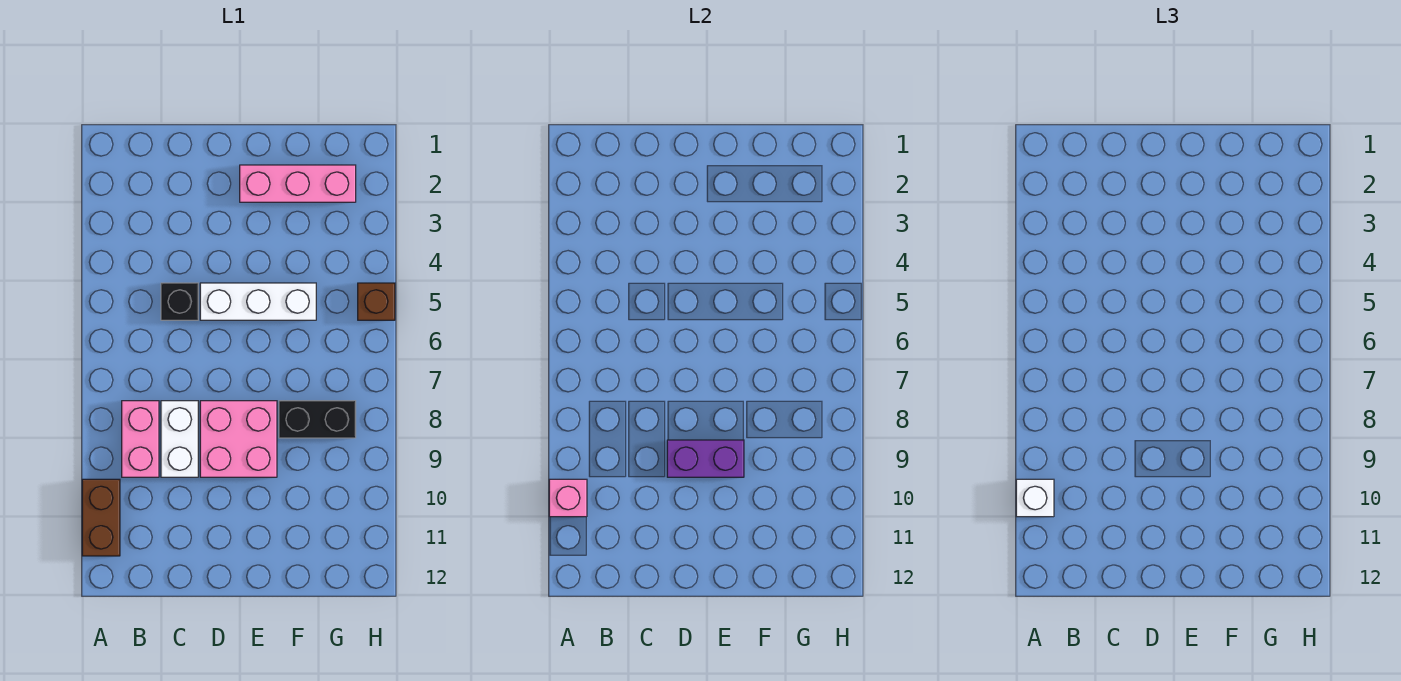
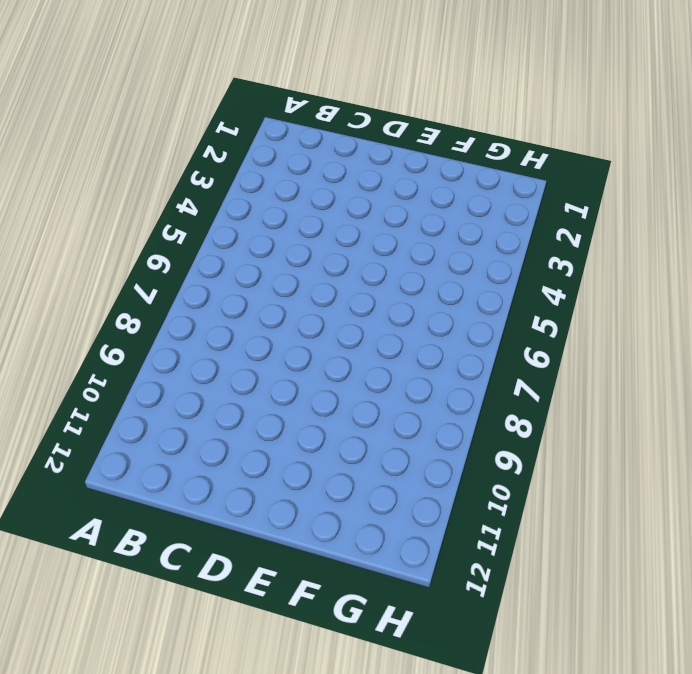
none -> brown 1x2 brick [82,479,120,556]
none -> pink 1x2 brick [122,401,159,477]
none -> black 1x1 brick [161,283,198,320]

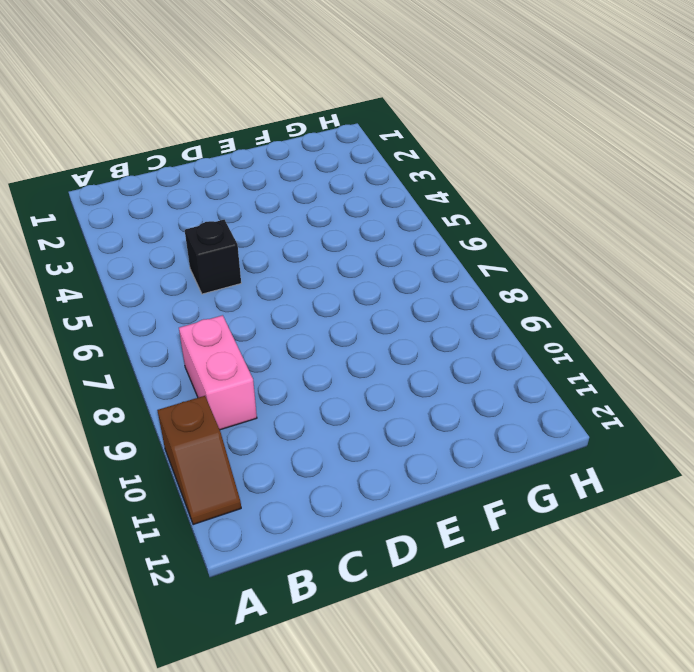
brown 1x2 slope [157,396,241,525] -> brown 1x2 brick [82,479,120,556]
none -> white 1x2 brick [161,401,198,477]
none -> white 1x3 brick [200,283,316,320]
none -> pink 2x2 brick [200,401,277,477]

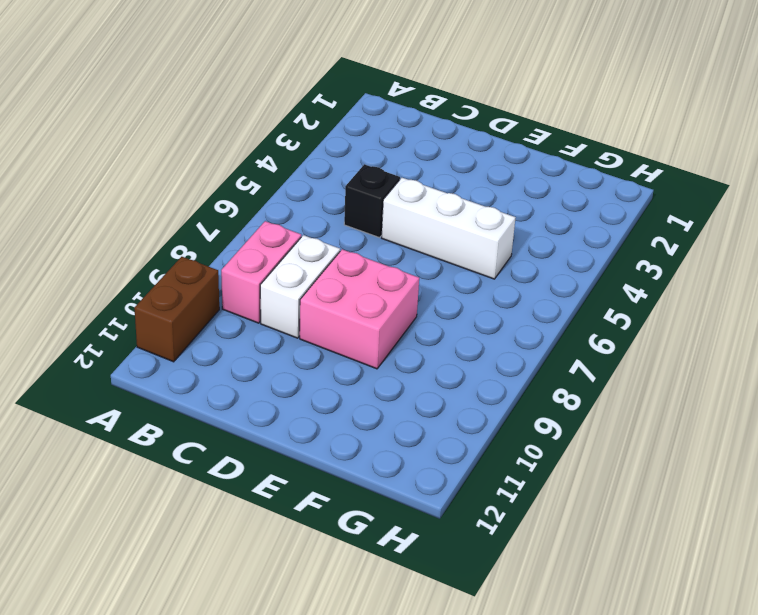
none -> pink 1x3 brick [240,165,356,202]
none -> black 1x2 brick [279,401,356,438]
none -> brown 1x1 brick [358,283,395,320]

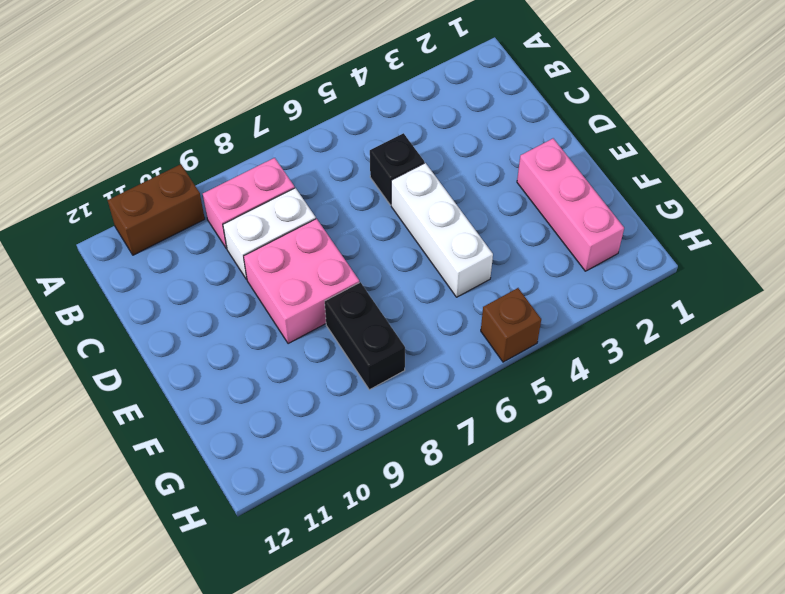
none -> pink 1x1 brick [549,479,587,517]
none -> purple 1x2 brick [667,440,744,477]
none -> white 1x1 brick [1016,479,1054,517]

